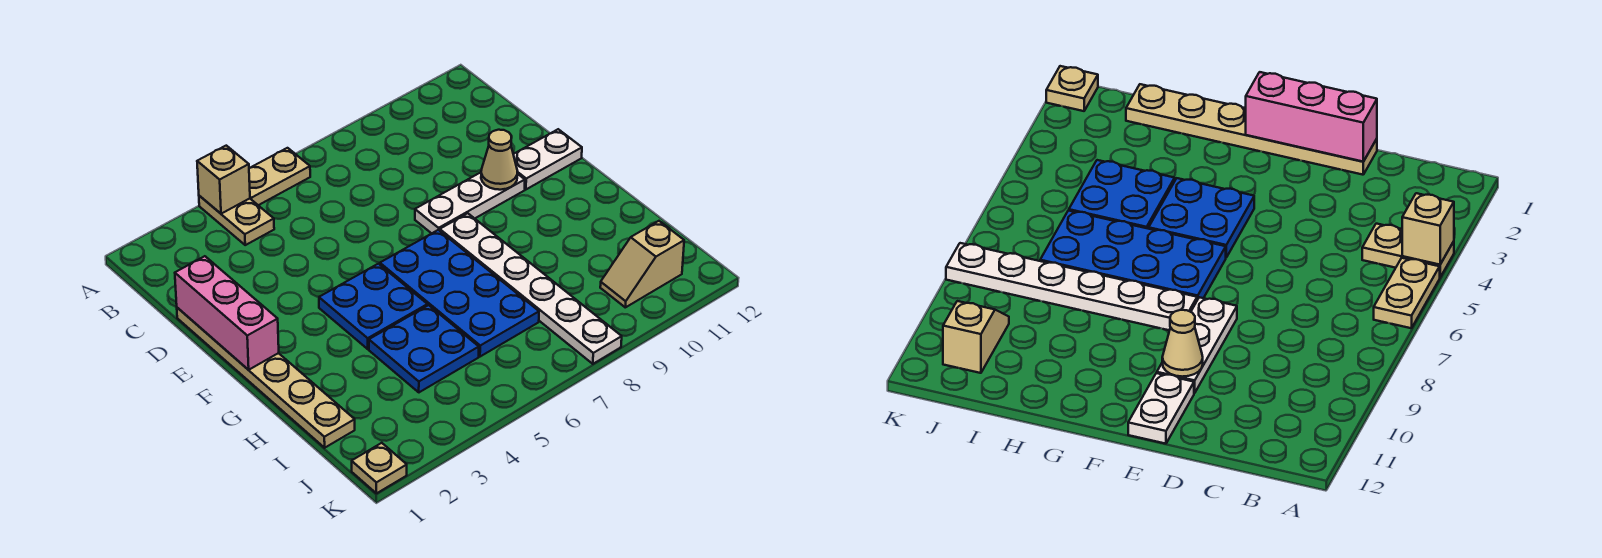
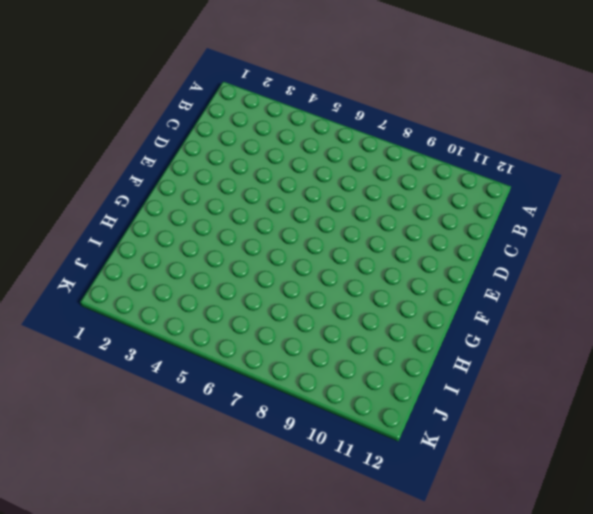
none -> tan 1x2 plate [199,196,274,245]
none -> tan 1x2 plate [249,148,310,205]
none -> tan 1x6 plate [177,308,355,448]

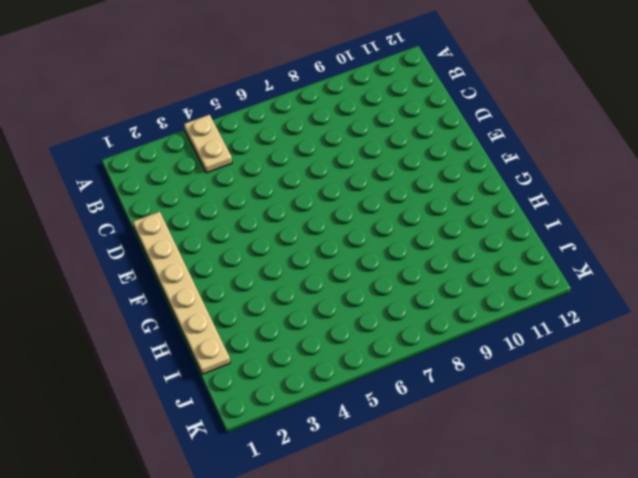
none -> tan 1x2 plate [249,148,310,205]
none -> white 1x3 plate [415,172,525,233]
none -> white 1x2 plate [513,129,582,189]

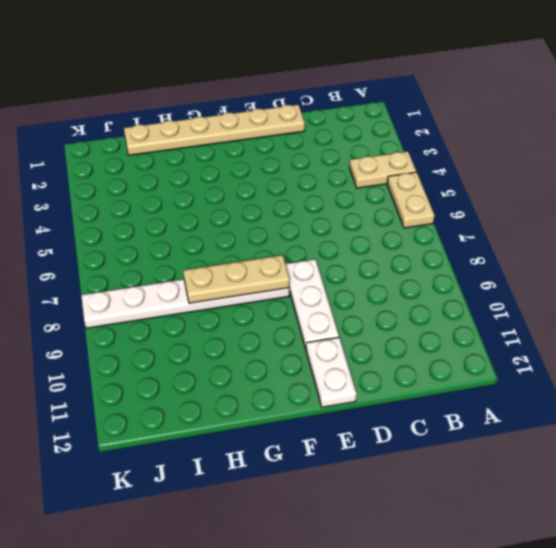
tan 1x3 plate [183,255,290,303] -> none
none -> blue 2x2 plate [319,264,427,349]
none -> blue 2x4 plate [380,230,539,357]
none -> blue 2x2 plate [369,305,479,392]

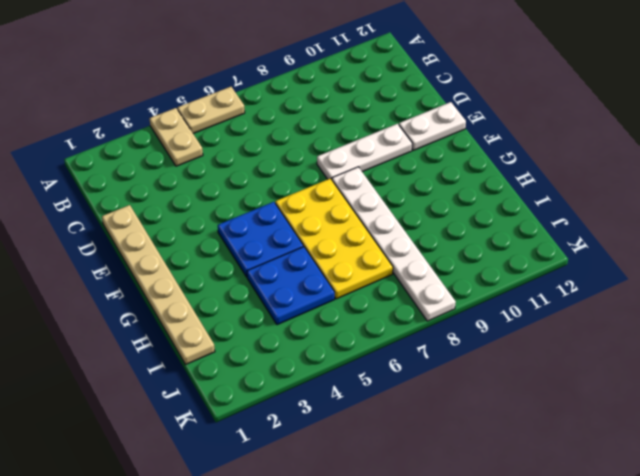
yellow 2x4 plate [275,178,393,299] -> blue 2x4 plate [380,230,539,357]
none -> tan 1x2 slope [600,221,684,307]
none -> tan 1x1 plate [352,443,407,493]
none -> tan 1x1 brick [197,146,250,214]

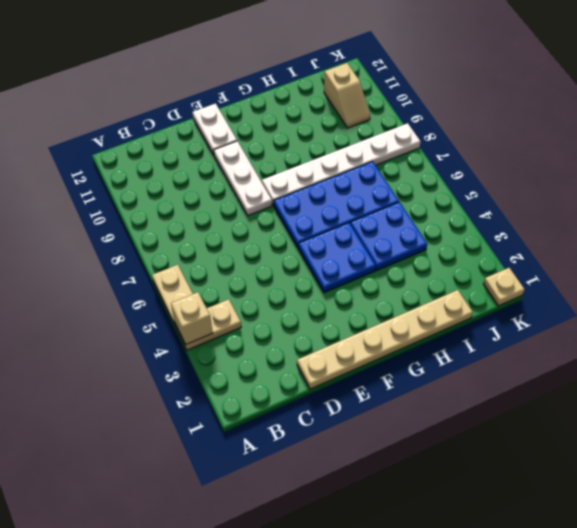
none -> pink 1x3 brick [175,256,279,370]
none -> tan 1x1 cone [481,130,518,190]

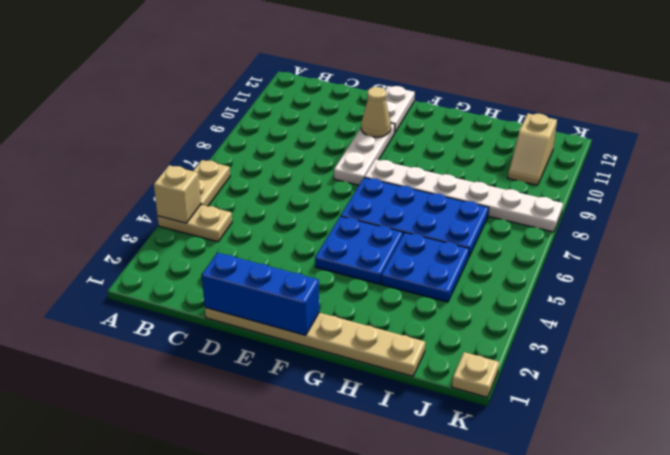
blue 1x3 brick [202,253,319,335] -> pink 1x3 brick [175,256,279,370]

